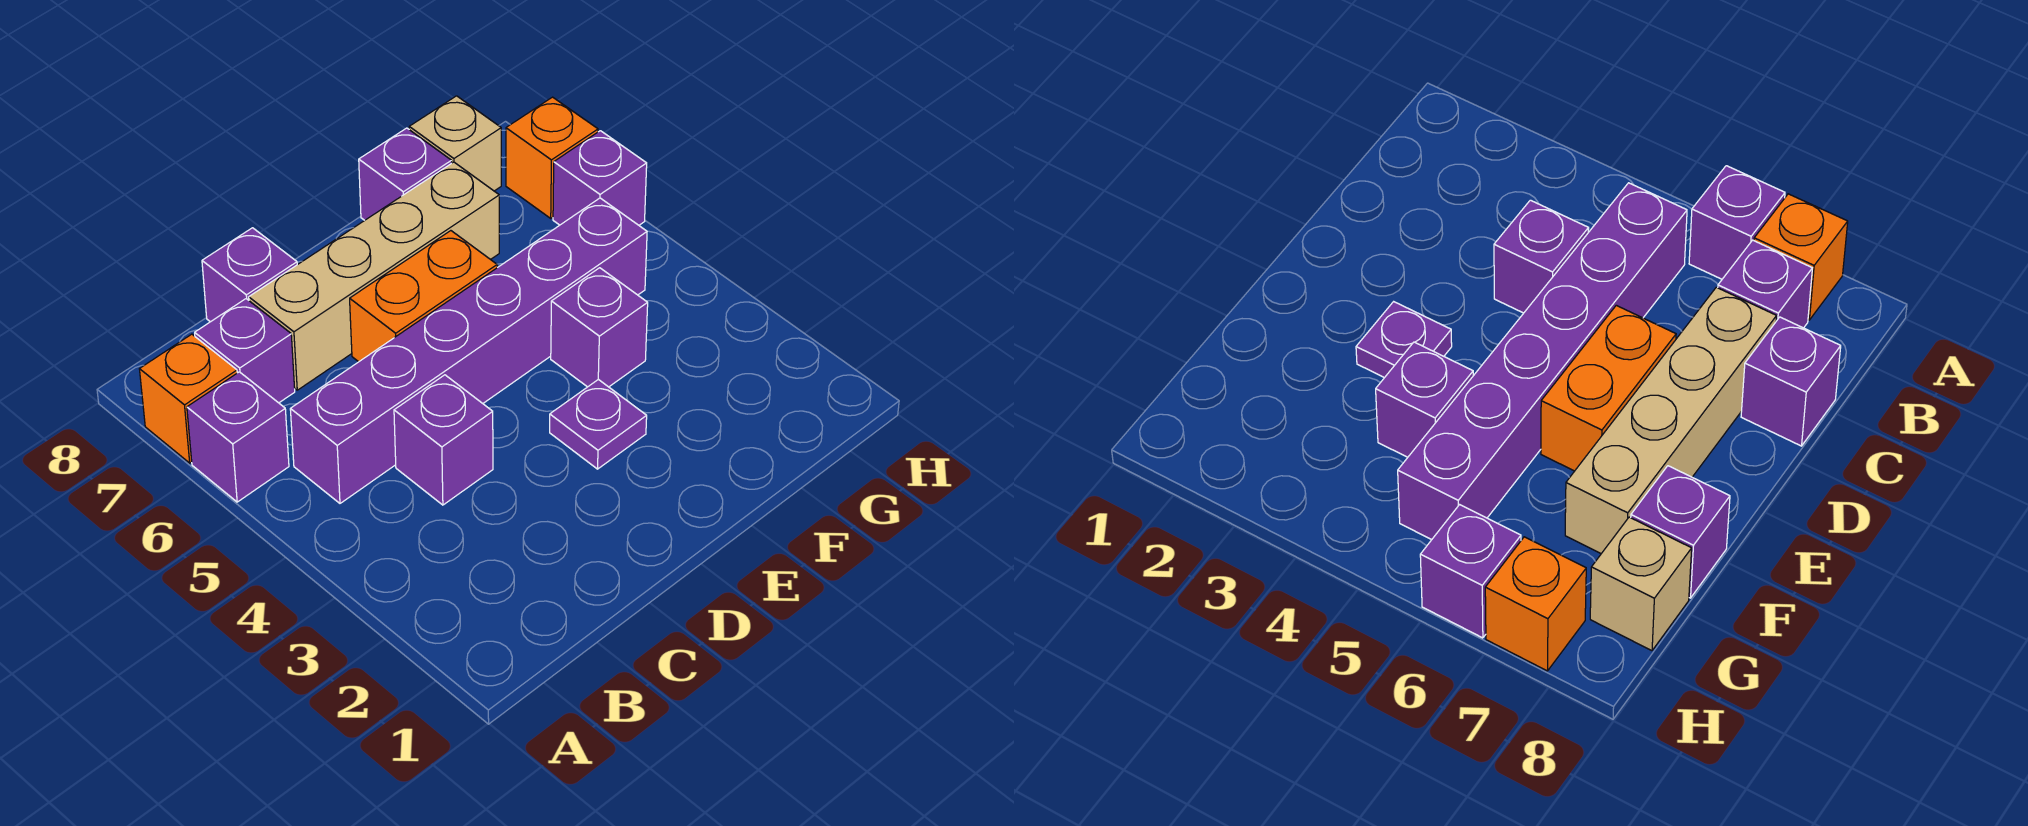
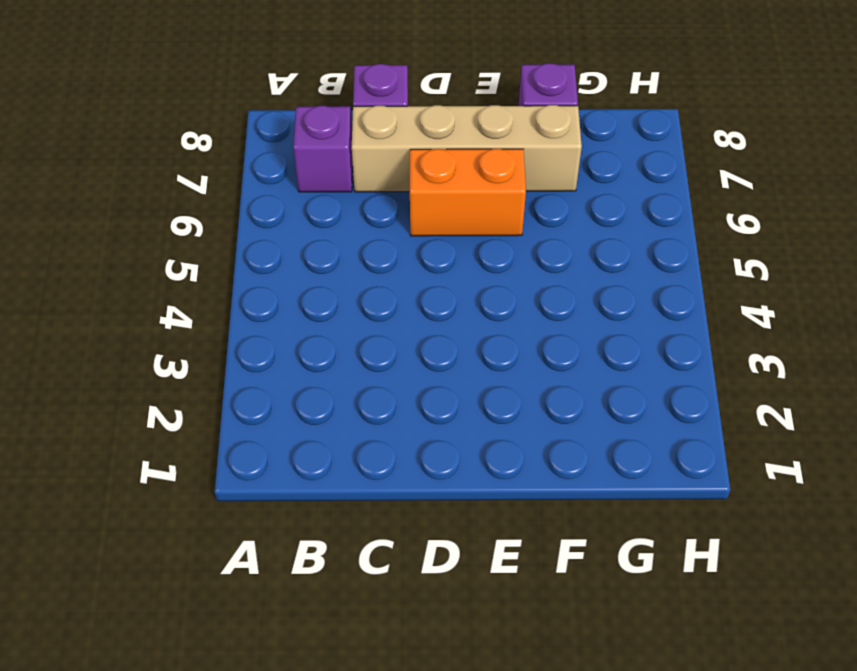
none -> purple 1x1 brick [187,372,289,502]
none -> orange 1x1 brick [140,334,237,463]
none -> purple 1x6 brick [290,198,647,503]

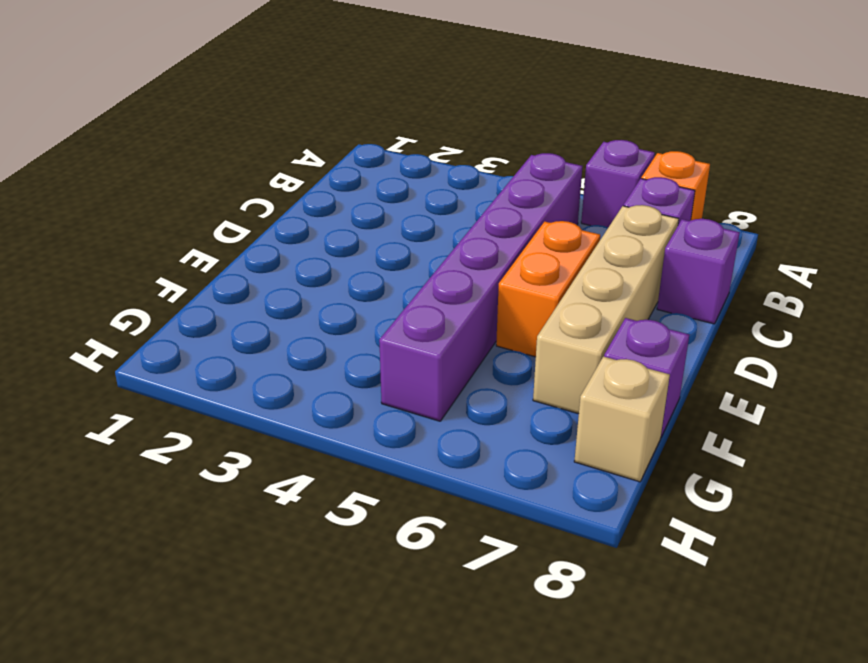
none -> purple 1x1 brick [394,375,493,505]
none -> purple 1x1 plate [550,379,647,469]
none -> purple 1x1 brick [551,268,648,387]

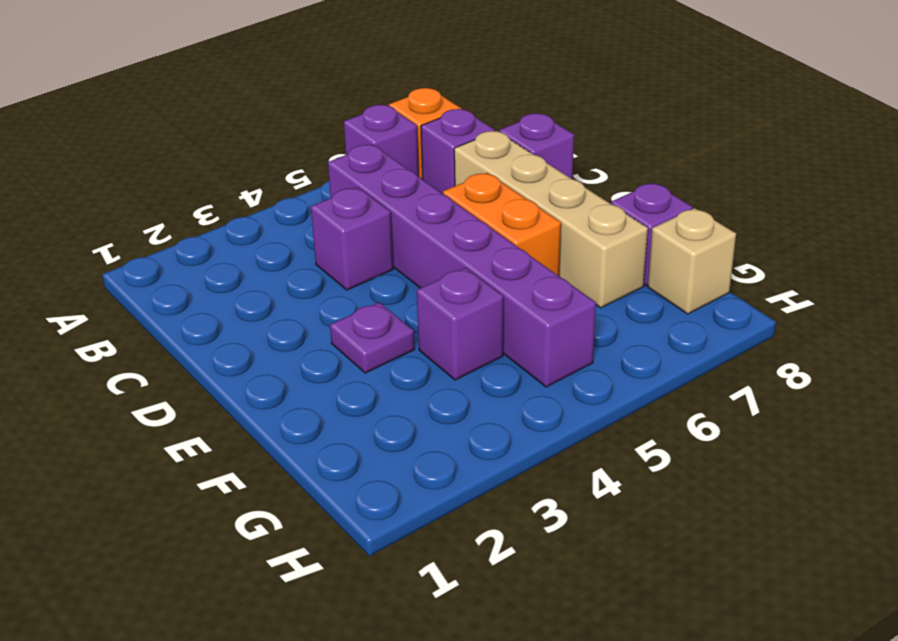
none -> purple 1x1 brick [553,131,647,225]
none -> orange 1x1 brick [506,97,598,218]

